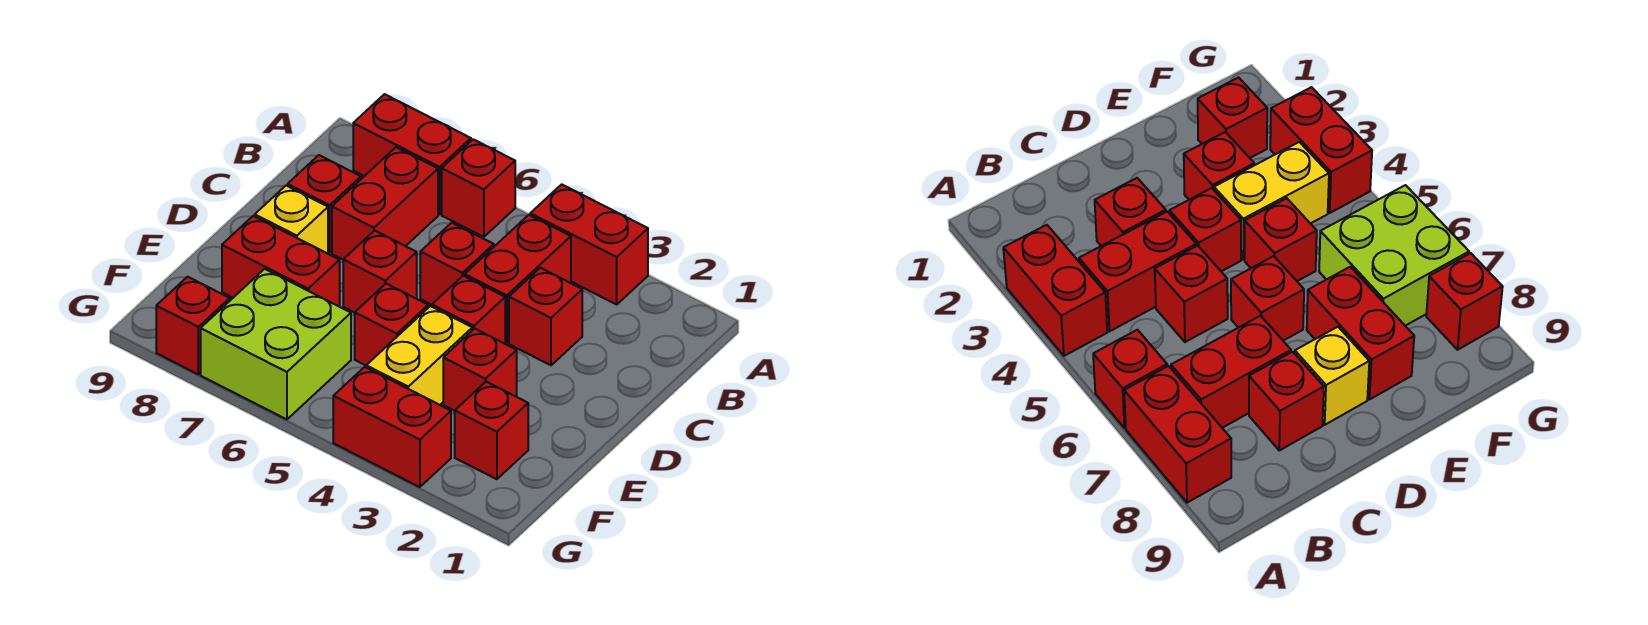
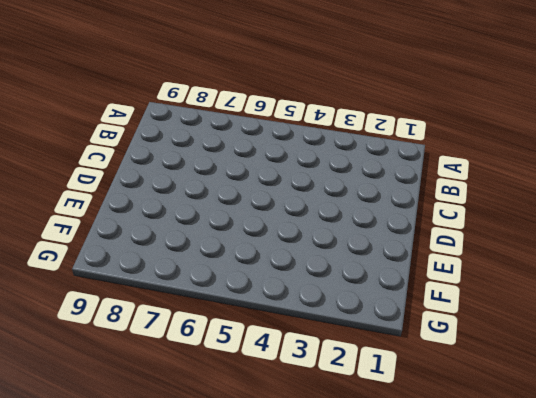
none -> red 1x2 brick [530,184,648,304]
none -> red 1x1 brick [442,139,515,237]
none -> red 1x2 brick [353,94,471,214]

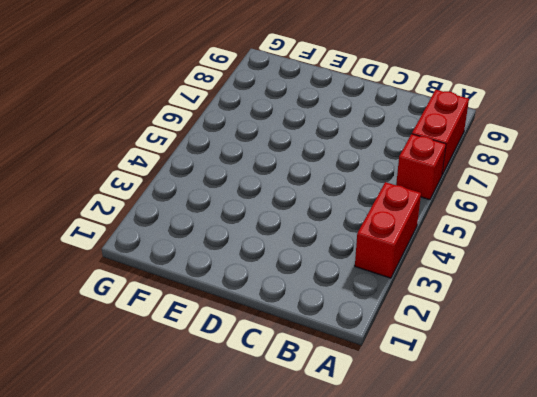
none -> red 1x2 brick [465,215,571,343]
none -> red 1x2 brick [332,147,438,259]
none -> red 1x1 brick [509,268,582,365]

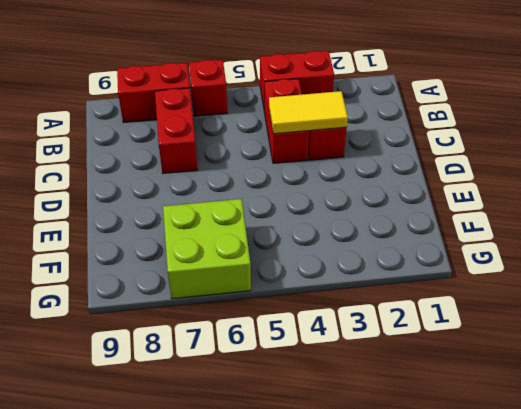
yellow 1x2 tile [269,91,348,134] -> none
none -> red 1x1 brick [420,223,494,305]
none -> red 1x1 brick [288,155,361,253]
none -> red 1x1 brick [432,276,505,344]

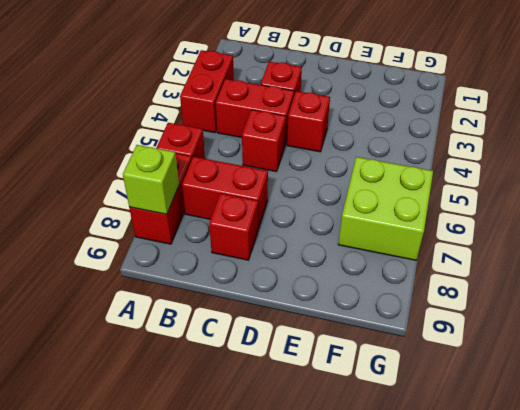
lime 1x1 brick [123,145,179,214] -> none
none -> red 1x1 brick [343,231,417,313]
none -> yellow 1x1 brick [255,186,328,254]
none -> red 1x1 brick [443,329,517,411]

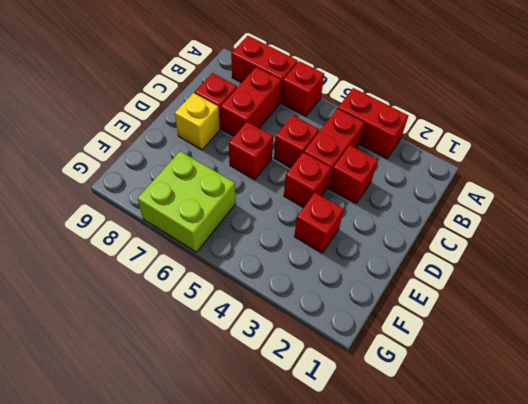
none -> yellow 1x2 brick [366,306,472,405]
none -> red 1x1 brick [355,284,428,365]
none -> red 1x2 brick [222,216,340,307]

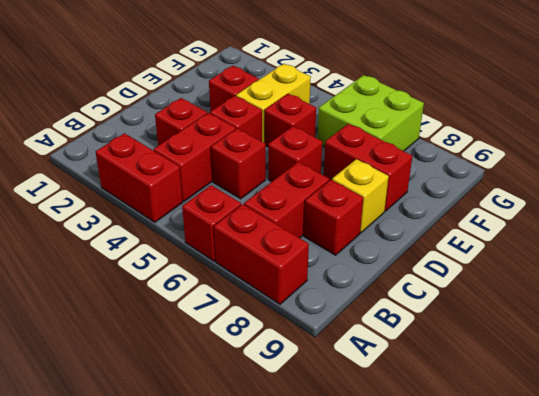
none -> red 1x1 brick [455,382,528,479]
none -> red 1x2 brick [333,367,451,487]
none -> red 1x1 brick [156,277,230,374]

